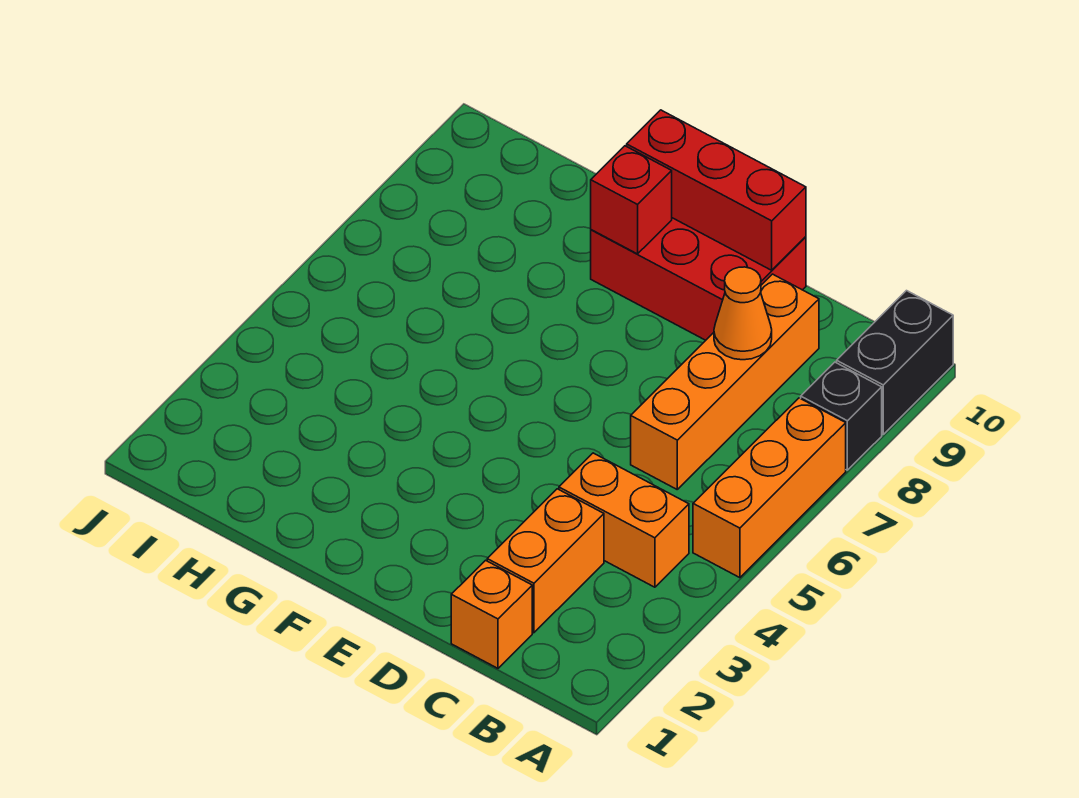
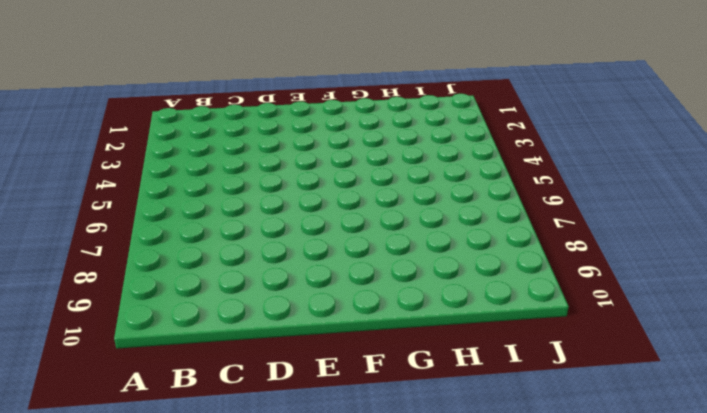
none -> orange 1x3 brick [693,398,846,578]
none -> black 1x1 brick [801,362,882,470]

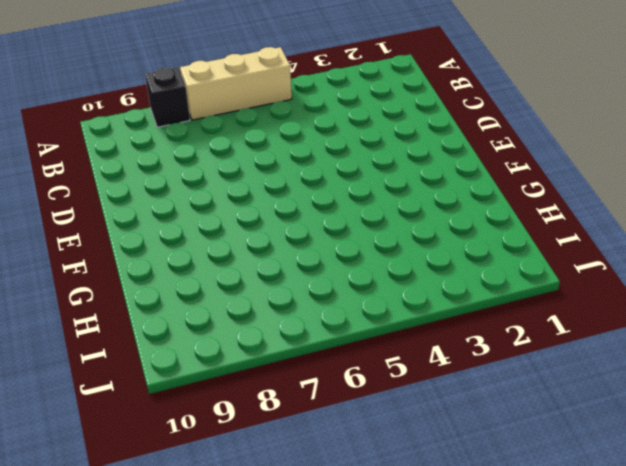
tan 1x3 brick [180,47,292,120] -> orange 1x3 brick [693,398,846,578]
none -> black 1x2 brick [837,291,953,434]
none -> orange 1x2 brick [559,453,689,587]

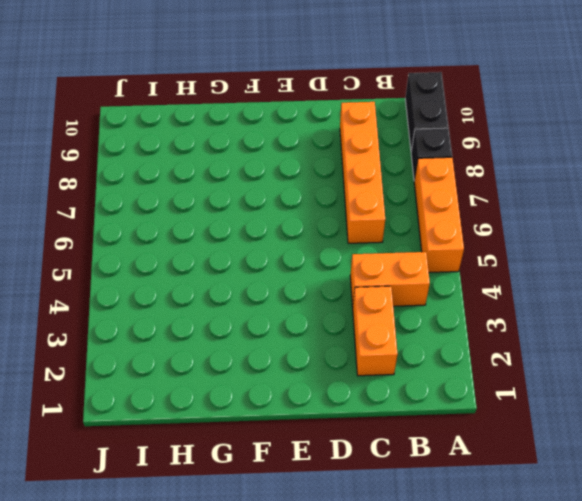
none -> orange 1x1 brick [451,560,532,668]
none -> red 2x3 brick [591,218,806,340]

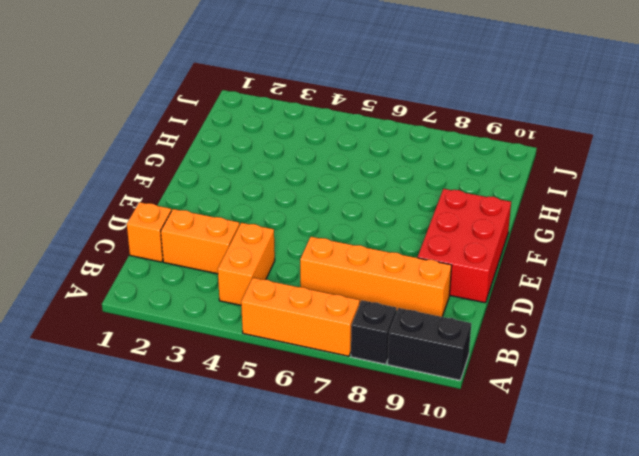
none -> orange 1x1 cone [714,267,772,360]
none -> red 1x3 brick [627,110,806,270]

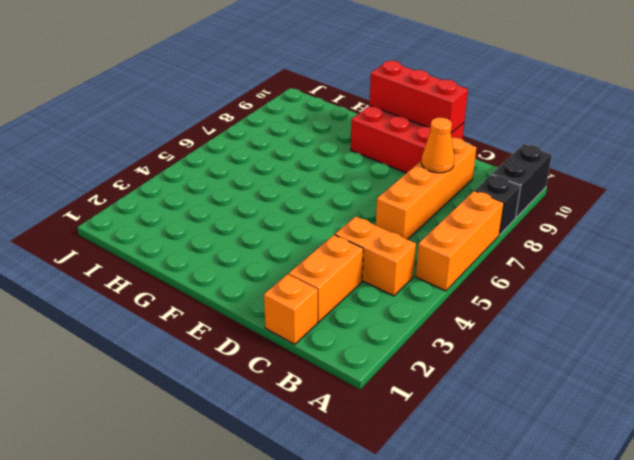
none -> red 1x1 brick [591,146,672,254]

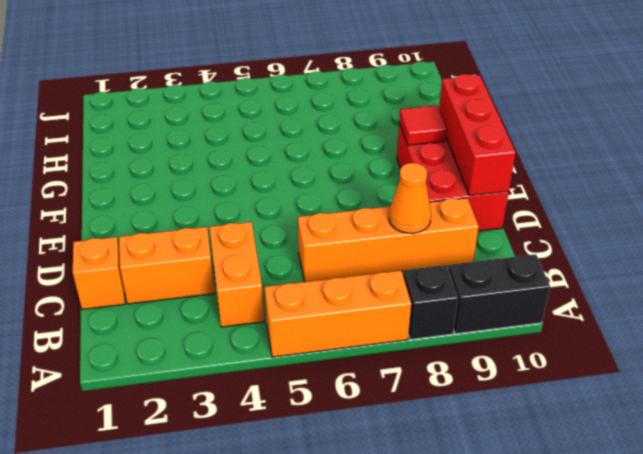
red 1x1 tile [399,105,447,145] -> red 1x1 brick [591,146,672,254]

